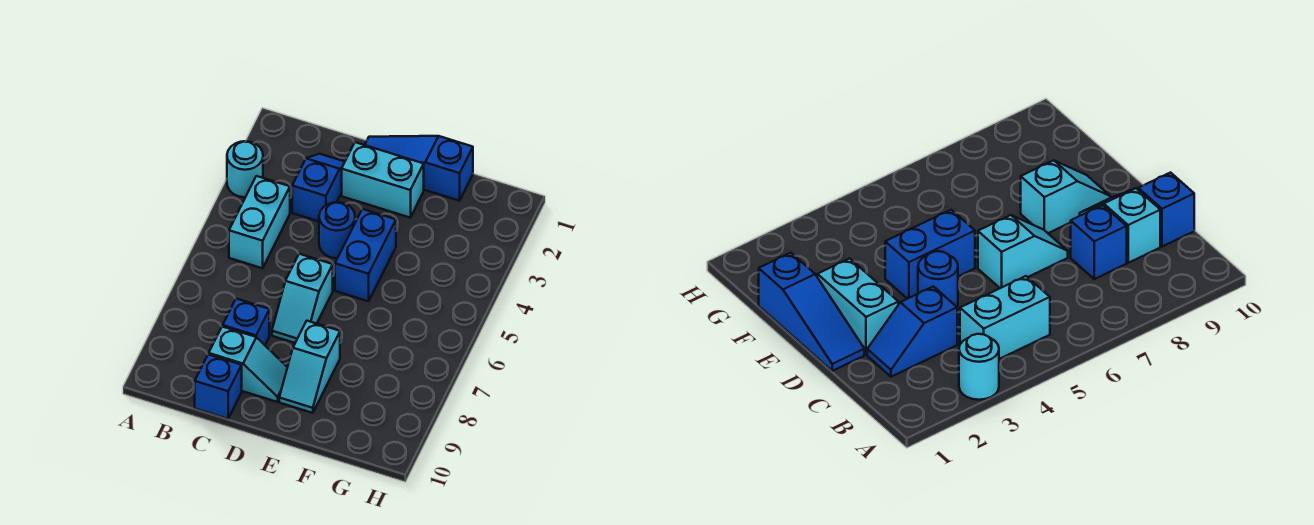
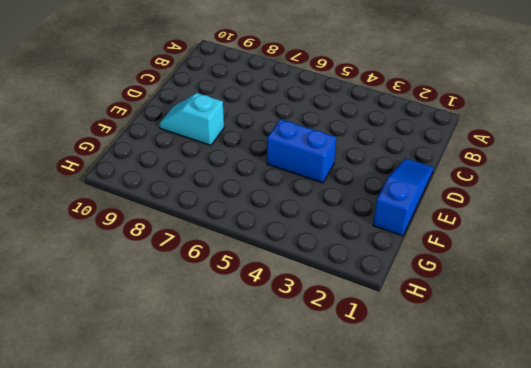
none -> cyan 1x1 round brick [227,141,263,197]
none -> cyan 1x2 brick [229,176,290,268]
none -> blue 1x2 slope [292,154,345,221]

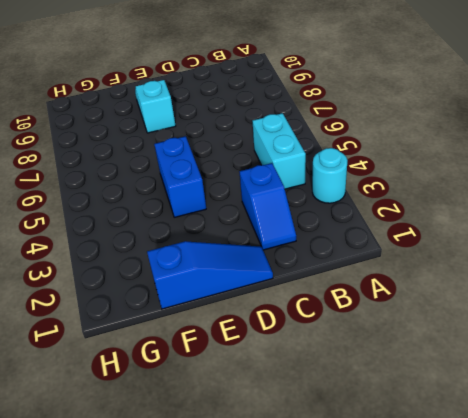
none -> blue 1x1 brick [223,299,269,345]
none -> cyan 1x2 slope [209,326,287,402]
none -> blue 1x1 brick [195,354,242,419]

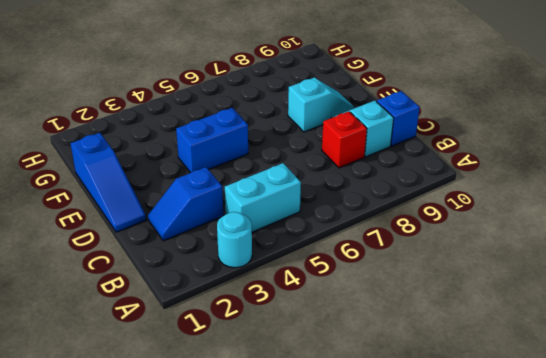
red 1x1 brick [322,111,367,168] -> blue 1x1 brick [223,299,269,345]
none -> cyan 1x2 brick [342,142,424,218]
none -> blue 1x1 round brick [319,202,355,258]
none -> cyan 1x2 slope [272,254,333,343]

